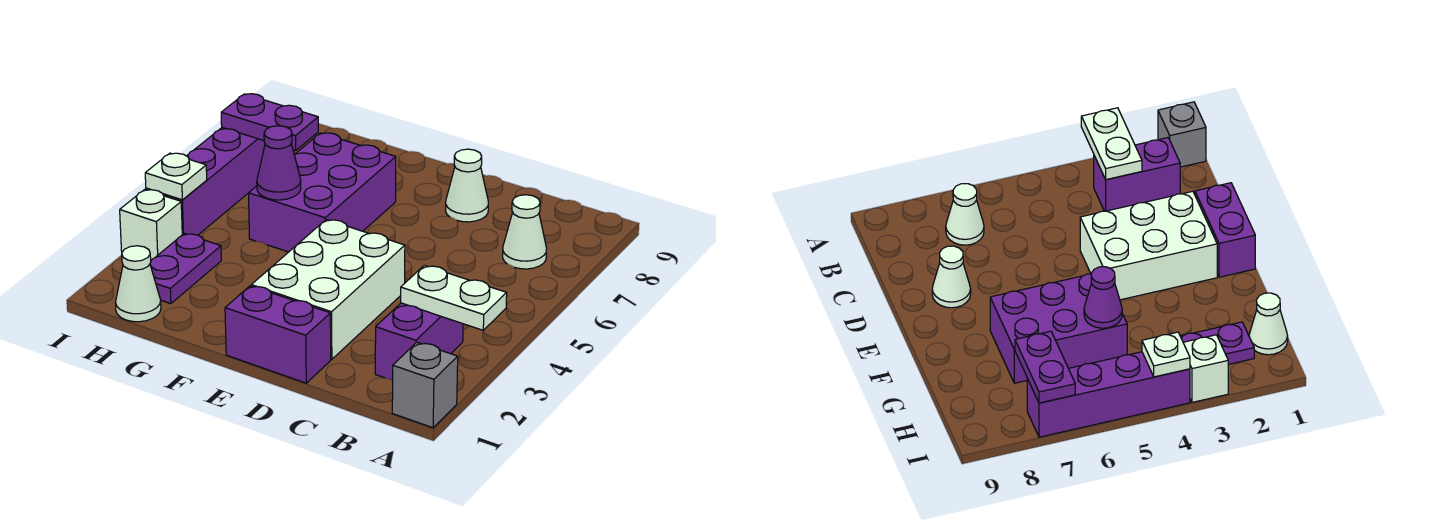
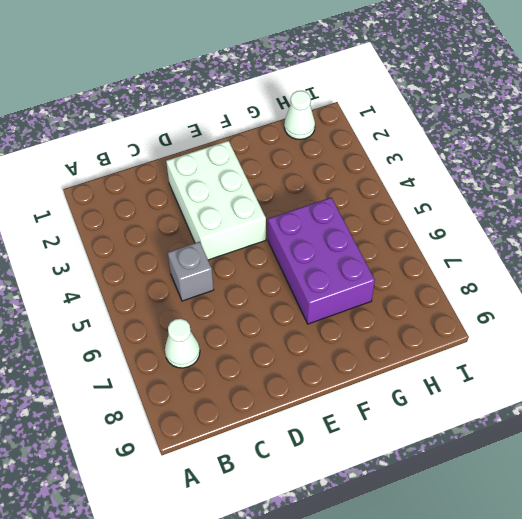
grey 1x1 brick [168,242,214,301] -> grey 1x1 brick moved to [392,342,458,428]
none -> purple 1x2 brick [375,303,463,380]
none -> purple 1x2 brick [225,286,331,383]
none -> white 1x1 cone [446,149,488,222]

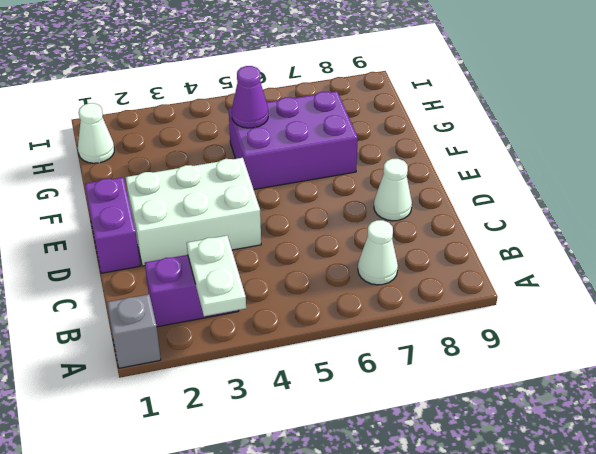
none -> purple 1x2 plate [150,234,221,304]
none -> white 1x1 brick [120,190,182,260]
none -> purple 1x4 brick [146,128,265,235]

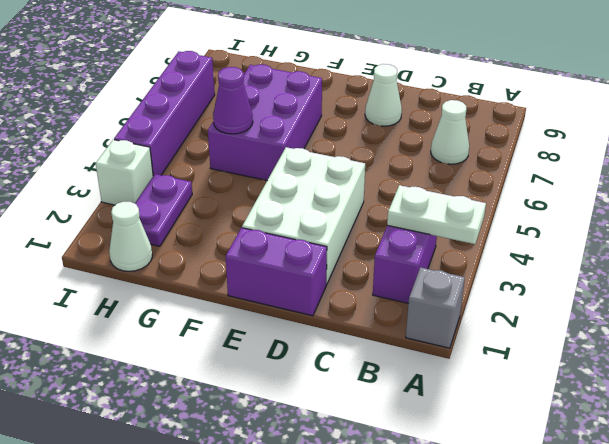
none -> purple 1x2 plate [221,94,318,151]
none -> white 1x1 plate [145,153,207,200]

